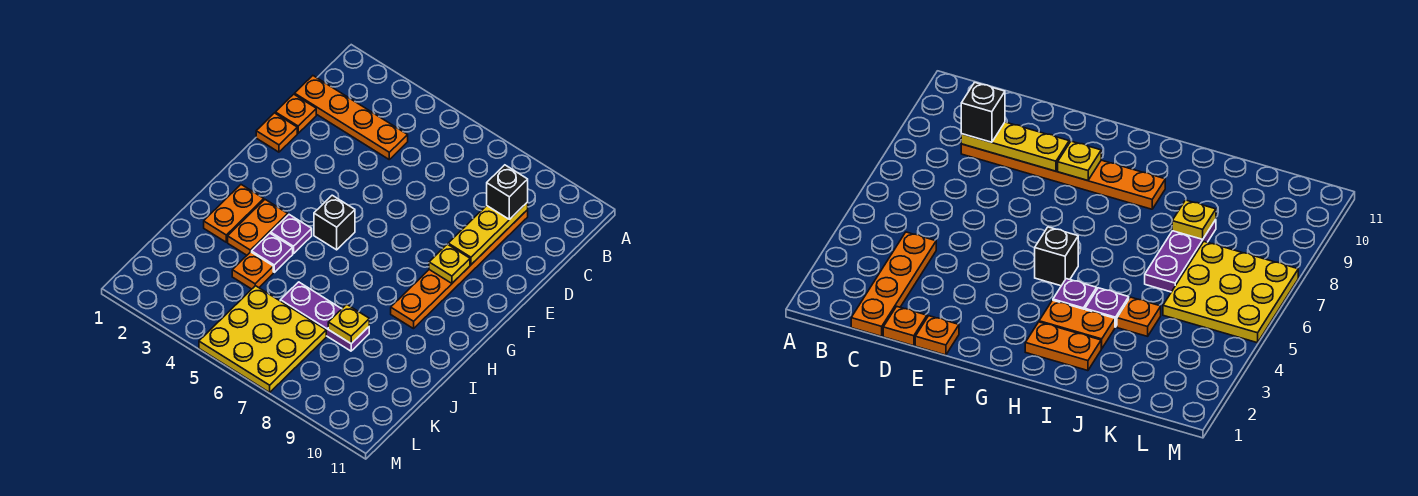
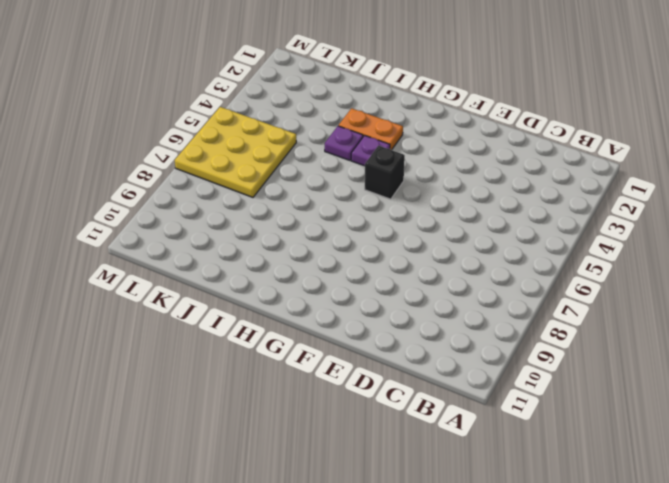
none -> orange 1x4 plate [295,76,408,159]
none -> orange 1x6 plate [391,210,528,329]
none -> orange 1x1 plate [275,94,316,133]

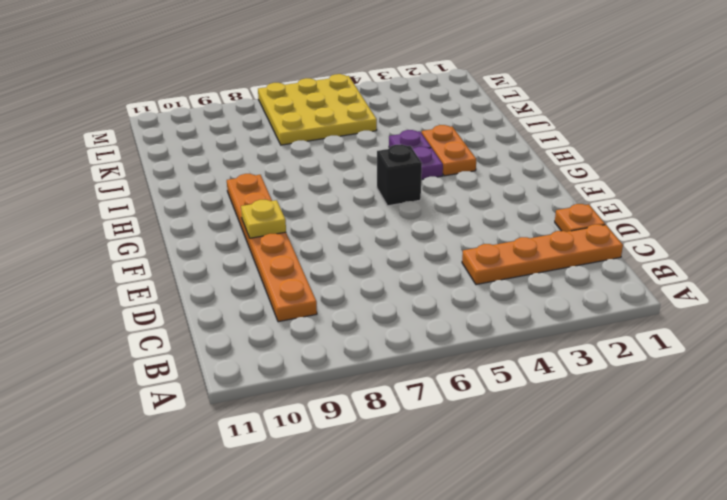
none -> orange 1x1 plate [256,113,297,152]
none -> orange 1x2 plate [204,185,264,242]
none -> orange 1x1 plate [232,252,273,289]

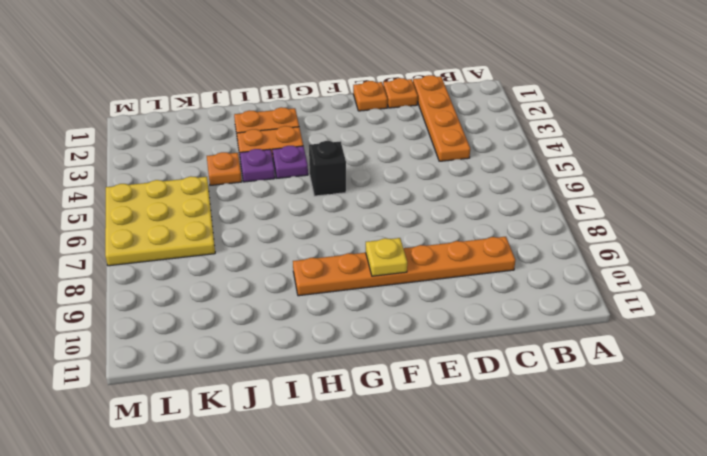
none -> purple 1x3 plate [280,282,369,351]
none -> yellow 1x3 plate [448,202,528,264]
none -> yellow 1x1 plate [328,304,369,344]

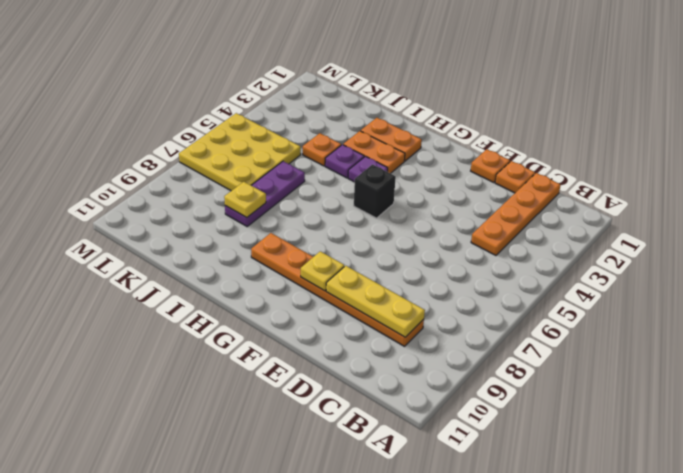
none -> black 1x1 brick [487,165,528,220]

